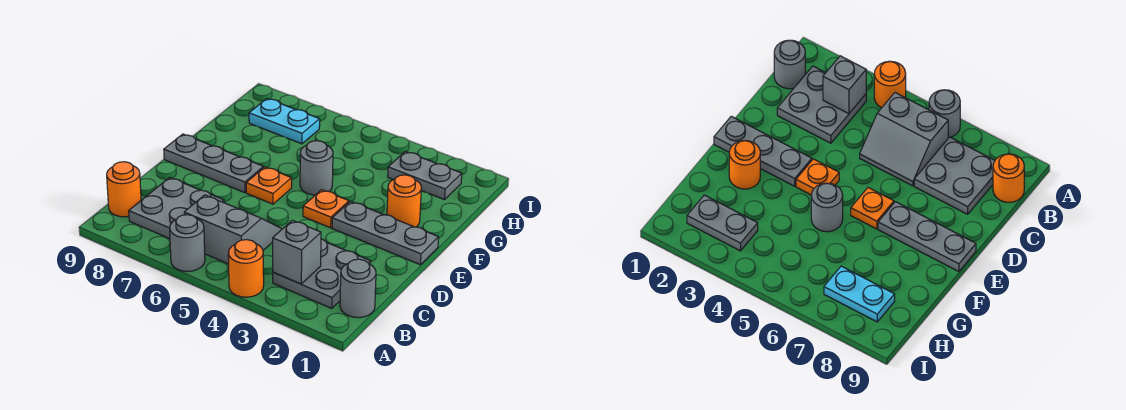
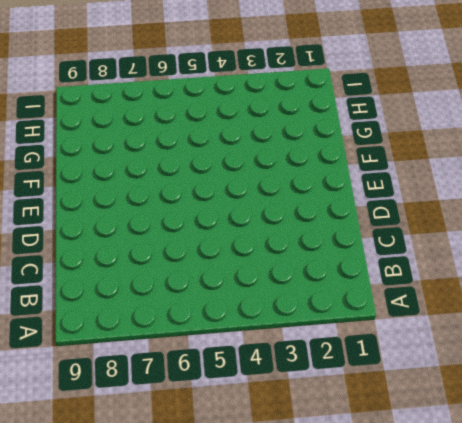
none -> orange 1x1 round brick [228,240,264,297]
none -> grey 1x1 round brick [170,215,205,272]
none -> grey 1x1 round brick [340,259,376,318]

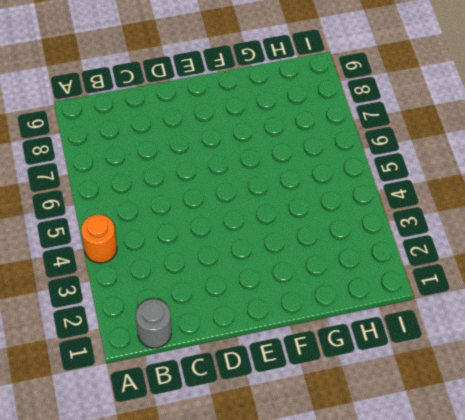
none -> grey 1x1 round brick [170,215,205,272]
none -> grey 2x2 plate [273,239,371,309]
none -> grey 2x2 slope [184,195,281,264]

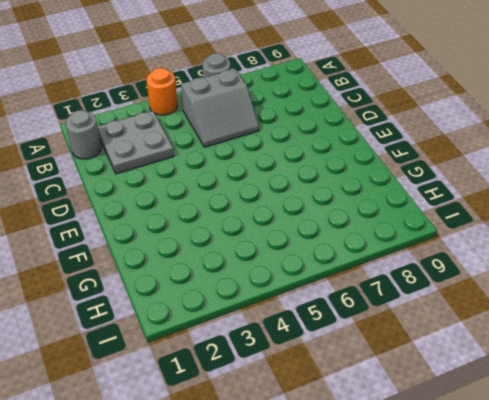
none -> grey 2x2 plate [129,177,224,239]
none -> orange 1x1 round brick [107,162,141,217]
none -> grey 1x3 plate [332,201,439,265]

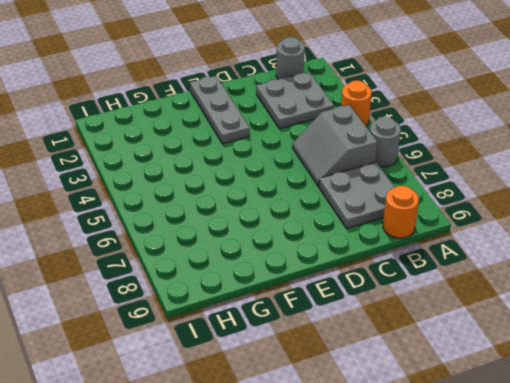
none -> orange 1x1 plate [303,190,349,228]
none -> orange 1x1 plate [246,167,292,204]
none -> grey 1x3 plate [164,134,263,193]

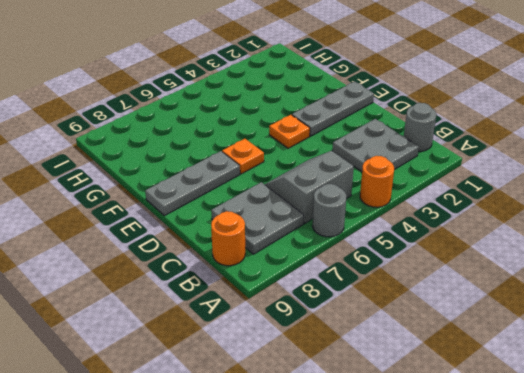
none -> orange 1x1 round brick [387,175,421,227]
none -> grey 1x1 round brick [300,141,333,195]
none -> grey 1x2 plate [388,152,462,200]

